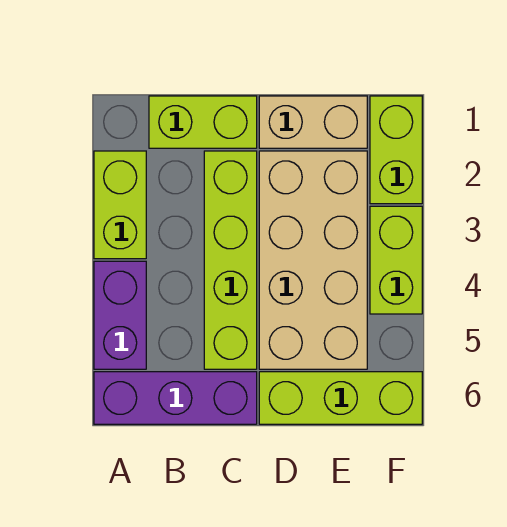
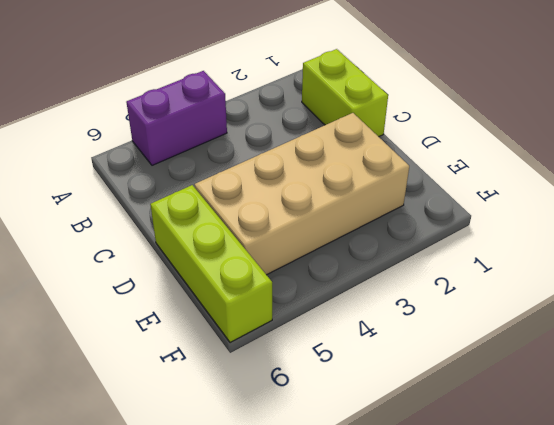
none -> lime 1x2 brick [94,151,146,259]
none -> purple 1x3 brick [94,372,257,424]

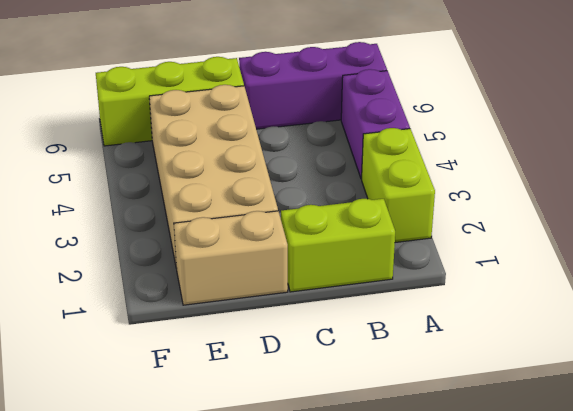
none -> lime 1x4 brick [204,151,257,369]
none -> lime 1x2 brick [370,96,422,204]

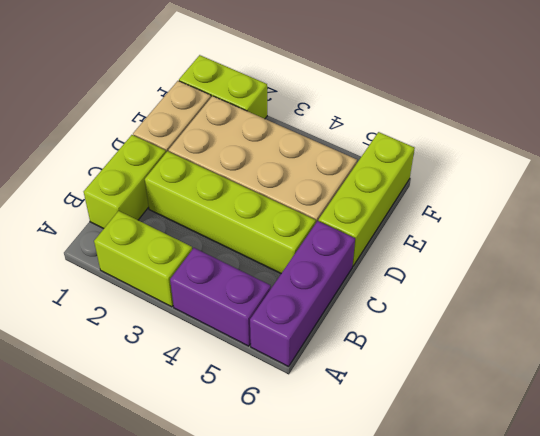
none -> lime 1x2 brick [370,206,422,314]

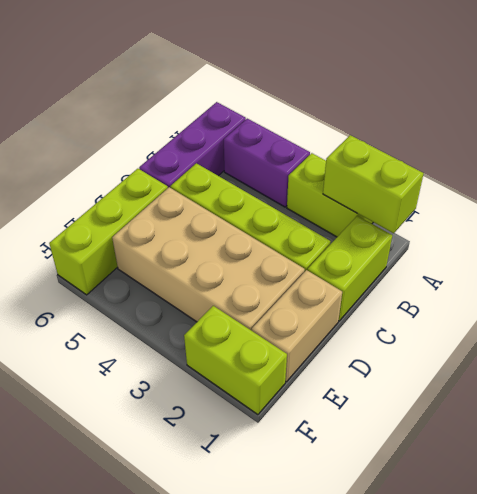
lime 1x2 brick [323,135,424,233] -> lime 1x2 brick moved to [370,206,422,314]

